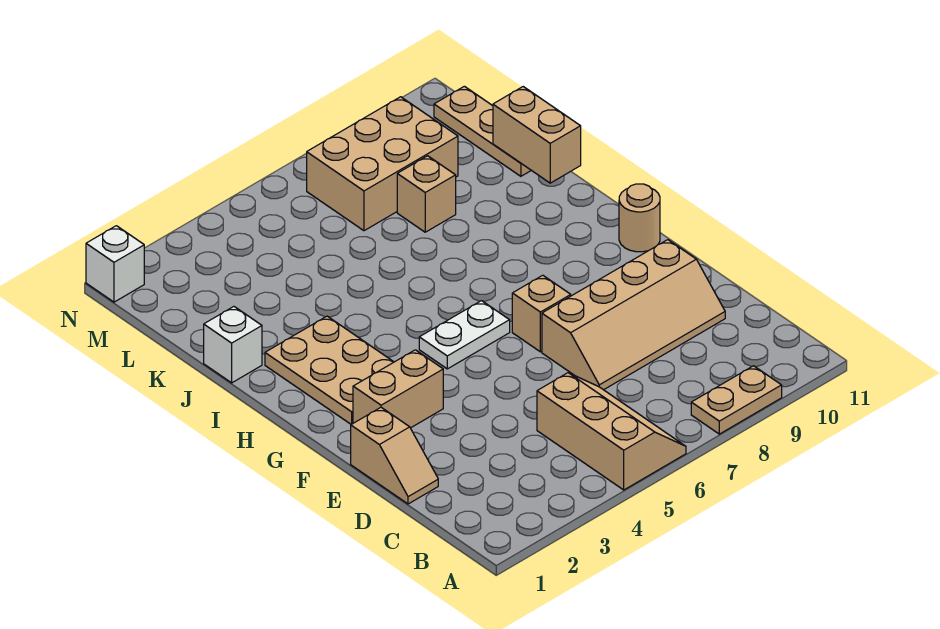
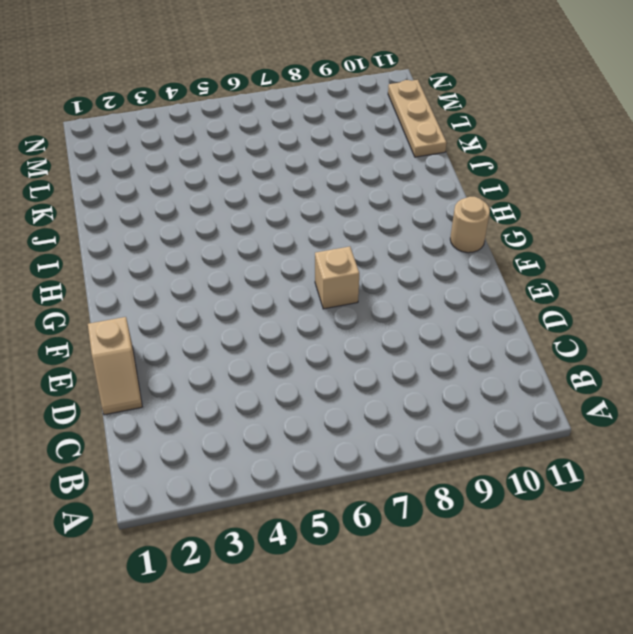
none -> tan 2x3 slope [537,373,686,490]
none -> tan 1x2 plate [691,366,782,434]
none -> tan 2x4 slope [542,240,725,390]

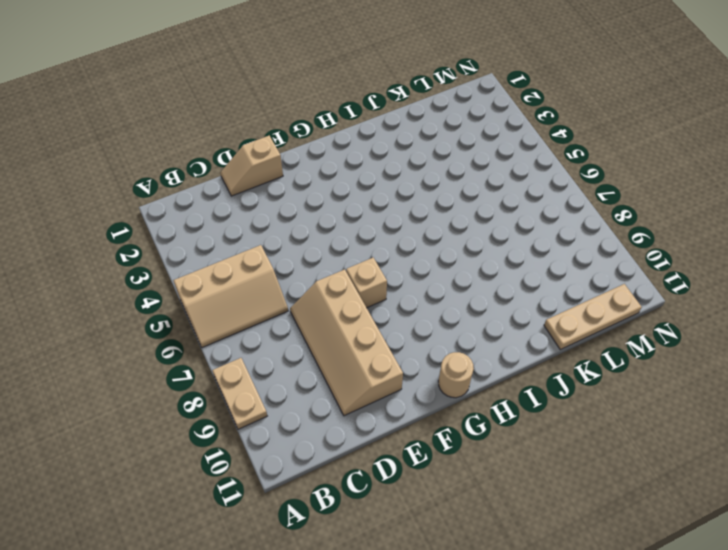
none -> tan 1x2 brick [353,350,443,428]
none -> tan 2x3 plate [265,316,394,424]
none -> white 1x2 plate [419,301,510,369]

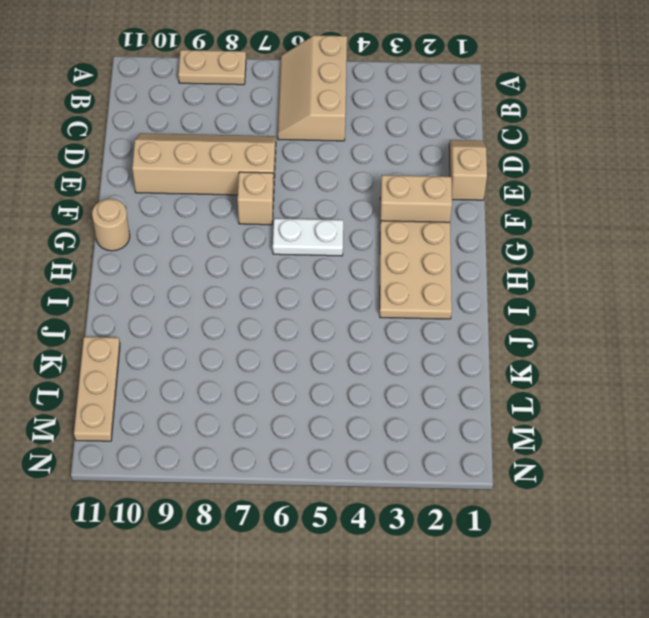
none -> white 1x1 brick [204,307,262,383]
none -> tan 1x1 brick [397,156,456,232]
none -> tan 2x3 brick [307,97,458,231]

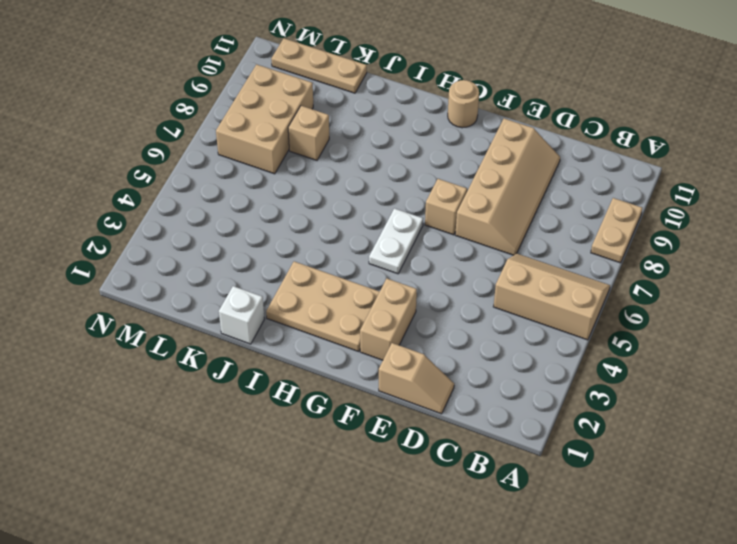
none -> white 1x1 brick [86,226,144,302]
none -> tan 1x2 brick [493,87,581,183]

